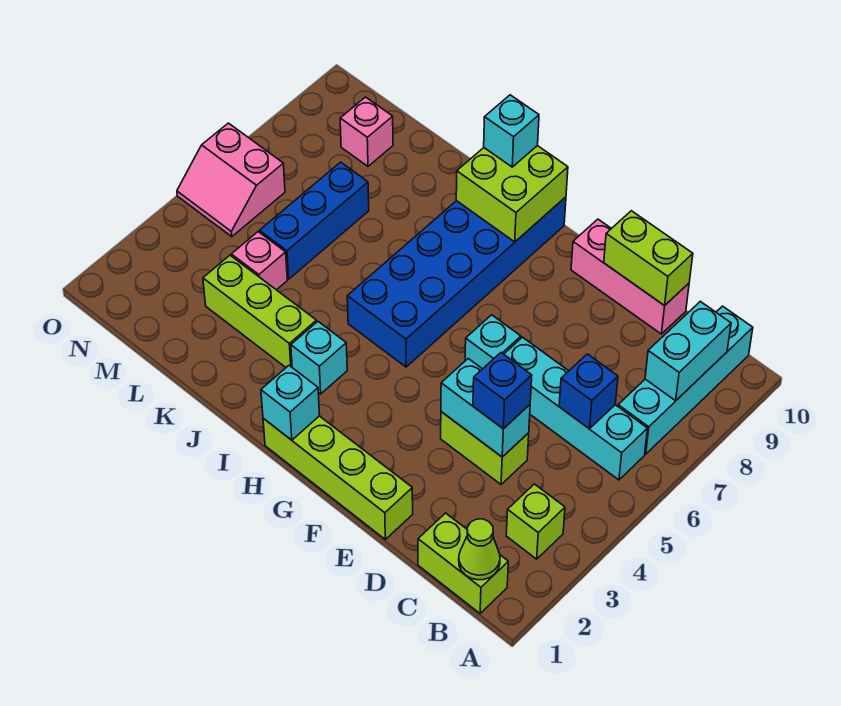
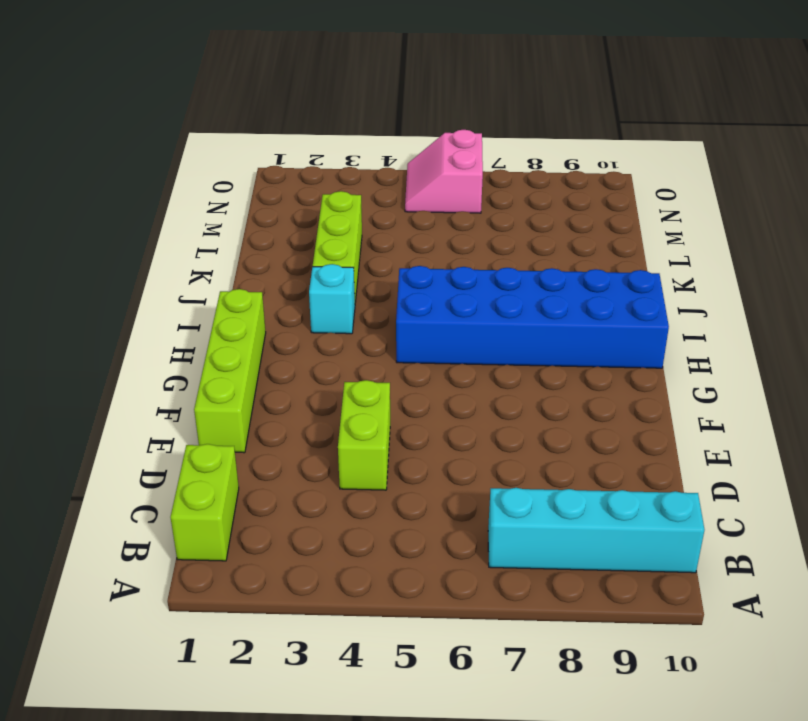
none -> lime 1x1 brick [506,484,565,559]
none -> cyan 1x4 brick [504,337,647,480]
none -> pink 1x3 brick [571,219,689,334]

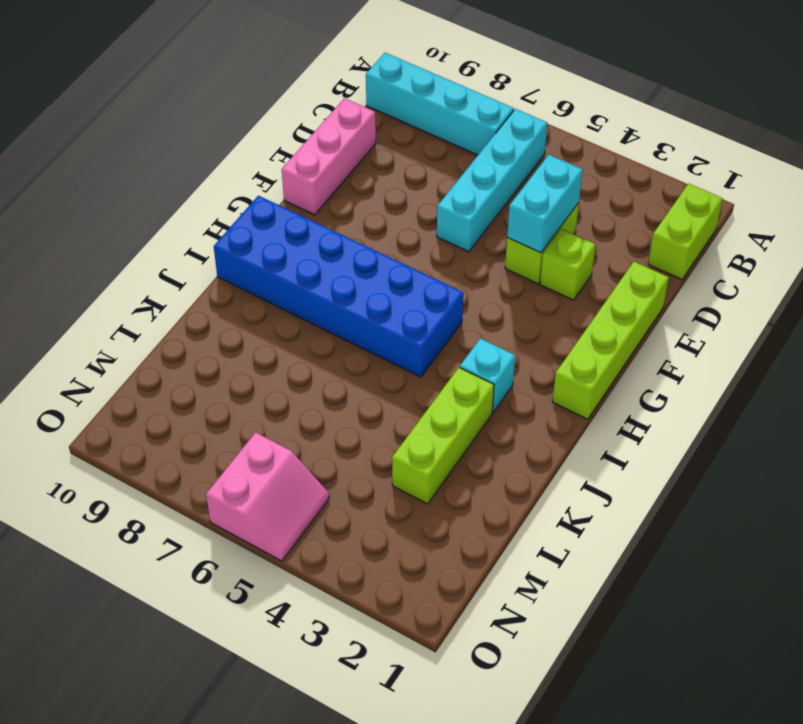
lime 1x1 brick [540,229,596,300] -> lime 1x1 brick moved to [506,484,565,559]
none -> cyan 1x1 brick [465,315,521,369]
none -> pink 1x1 brick [231,232,287,290]
none -> blue 1x3 brick [260,162,369,279]

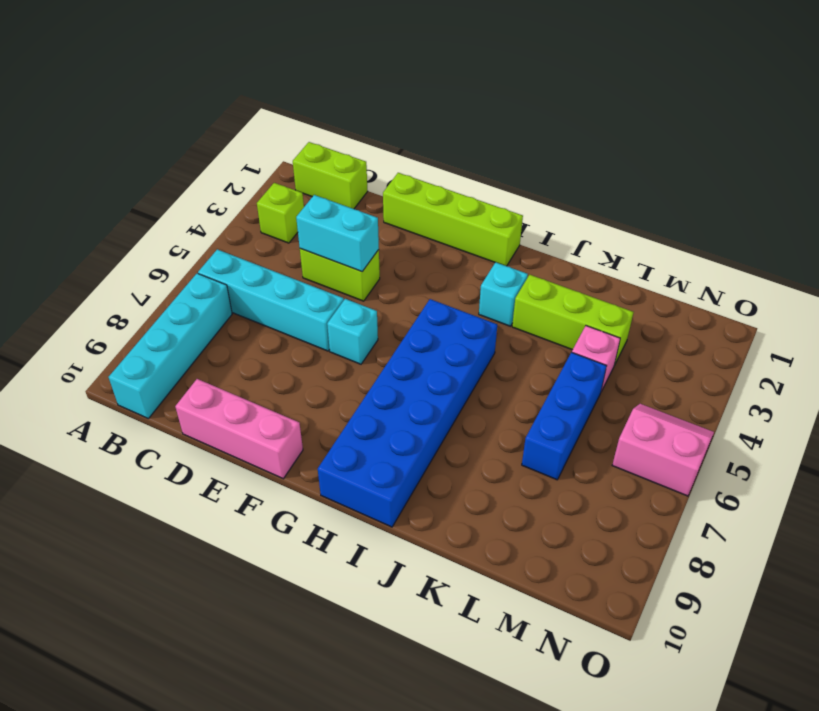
none -> pink 1x1 brick [340,97,393,166]
none -> lime 1x1 cone [459,519,500,580]
none -> cyan 1x2 brick [645,301,731,401]

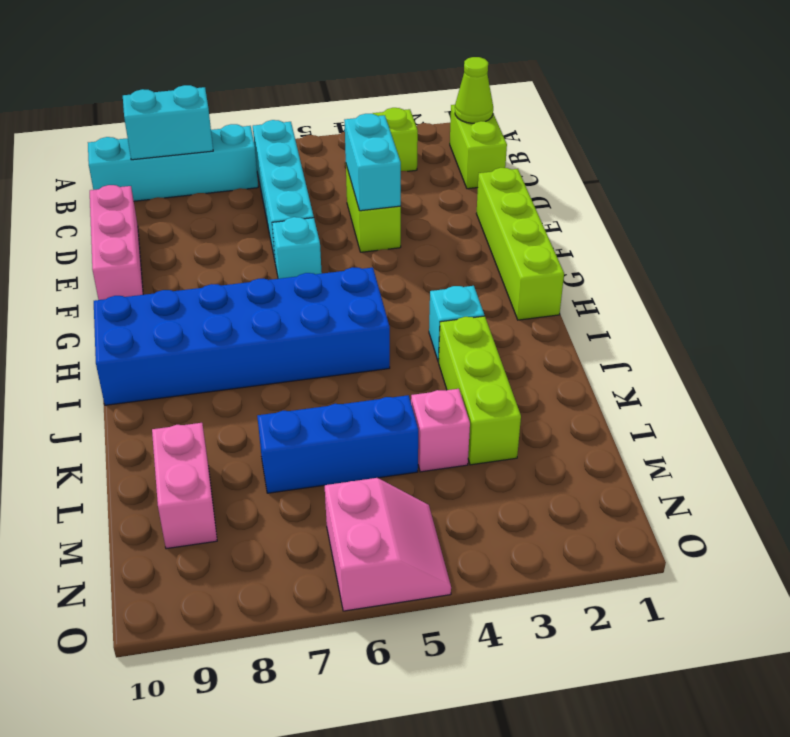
pink 1x2 brick [152,423,217,549] -> pink 1x1 brick [340,97,393,166]
none -> blue 1x1 brick [559,354,618,429]
none -> lime 1x2 brick [604,211,693,306]
none -> cyan 1x1 brick [261,366,320,440]

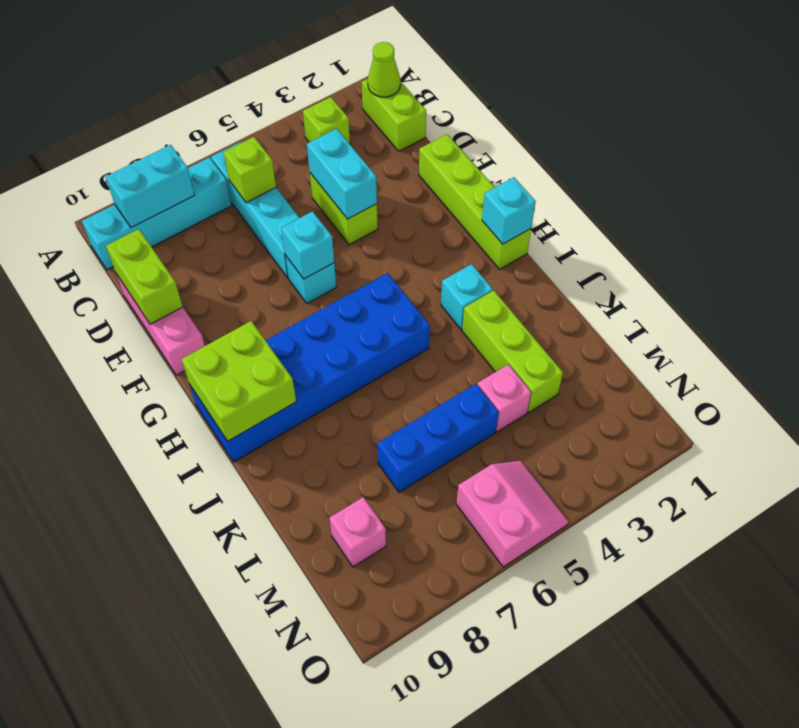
lime 1x1 brick [223,137,276,203] -> blue 1x1 brick [559,354,618,429]
cyan 1x1 brick [281,211,334,279] -> cyan 1x1 brick moved to [484,95,539,167]
none -> blue 1x1 brick [473,353,532,429]

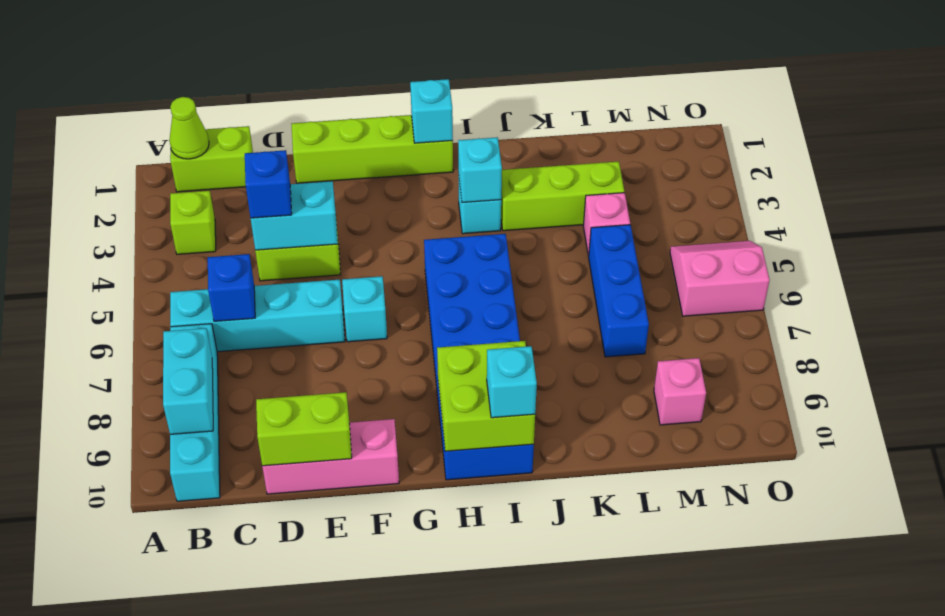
cyan 1x1 brick [458,137,502,203] -> none

